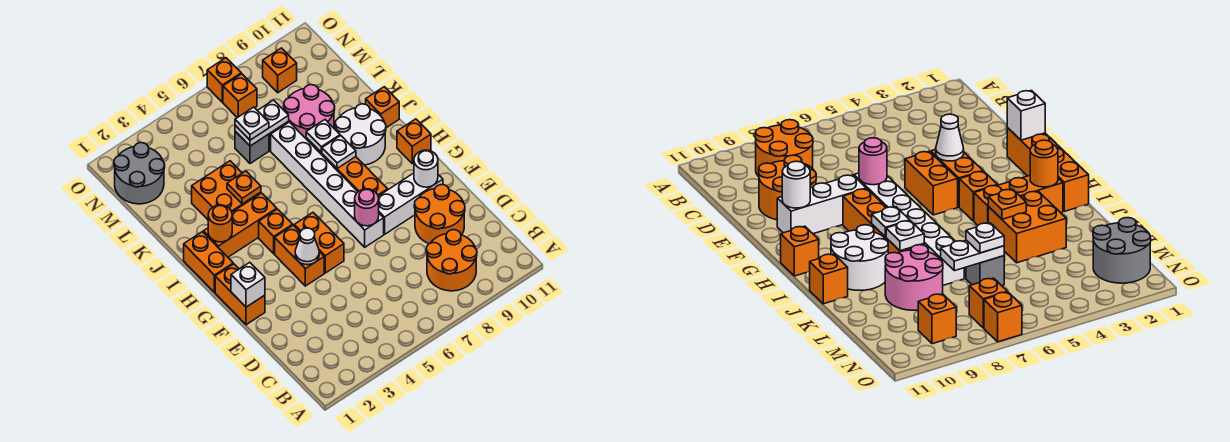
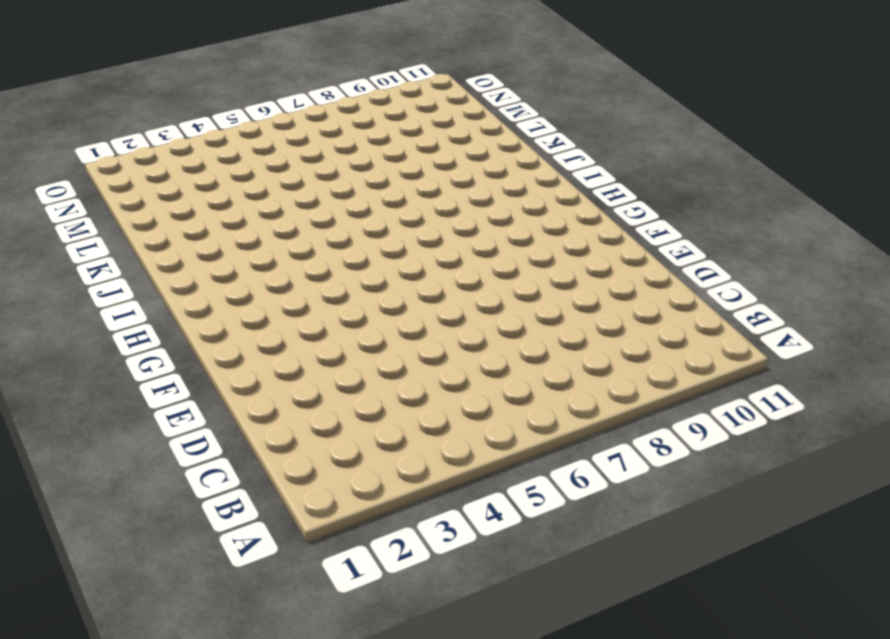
none -> orange 2x2 round brick [426,230,477,291]
none -> orange 2x2 round brick [414,185,465,244]
none -> orange 1x2 brick [215,264,265,325]
none -> orange 1x2 brick [275,225,324,286]

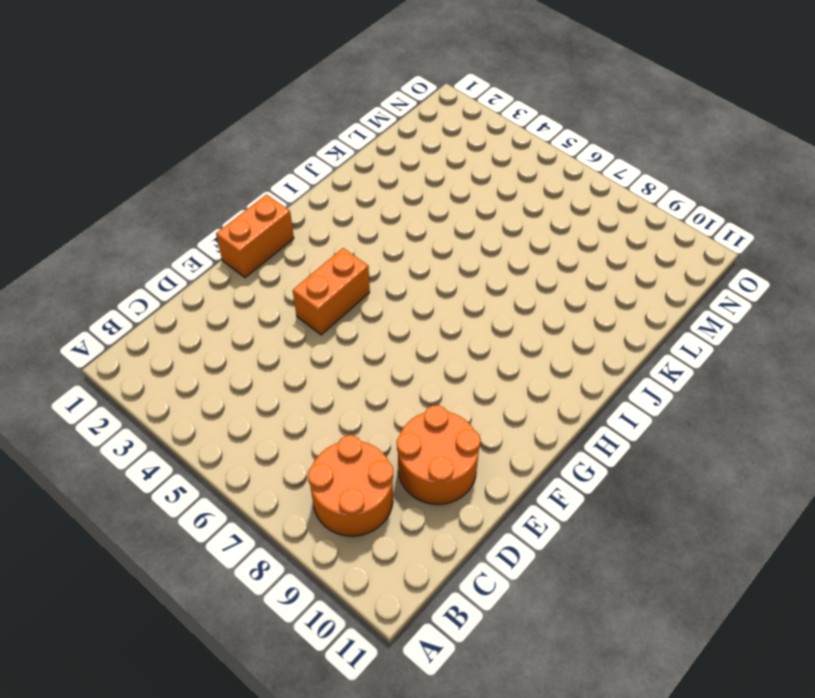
none -> orange 1x2 brick [294,213,344,273]
none -> white 1x6 brick [271,122,384,247]
none -> white 1x3 brick [378,173,443,234]
none -> orange 1x4 brick [306,138,388,196]

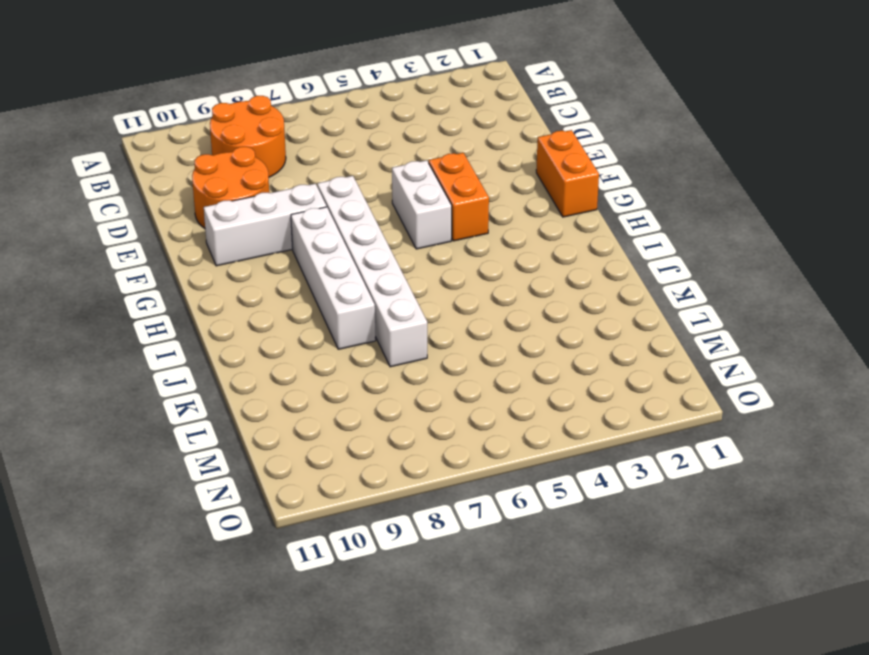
white 1x2 brick [392,160,452,249] -> orange 1x2 brick [294,213,344,273]
white 1x4 brick [291,207,376,349] -> orange 1x4 brick [306,138,388,196]
none -> orange 1x2 brick [184,232,233,292]
none -> orange 1x1 brick [259,209,293,254]
none -> orange 1x1 brick [397,119,431,163]
none -> orange 1x3 brick [203,193,277,257]

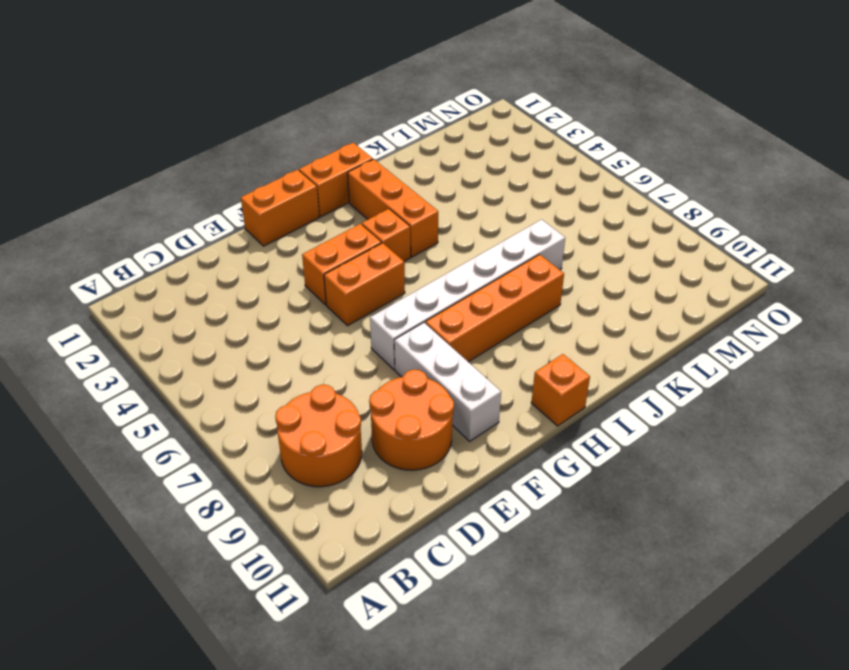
none -> white 2x2 round brick [335,104,386,165]
none -> orange 2x2 brick [192,161,261,220]
none -> orange 1x1 brick [366,87,399,128]
none -> pink 2x2 round brick [284,85,335,138]

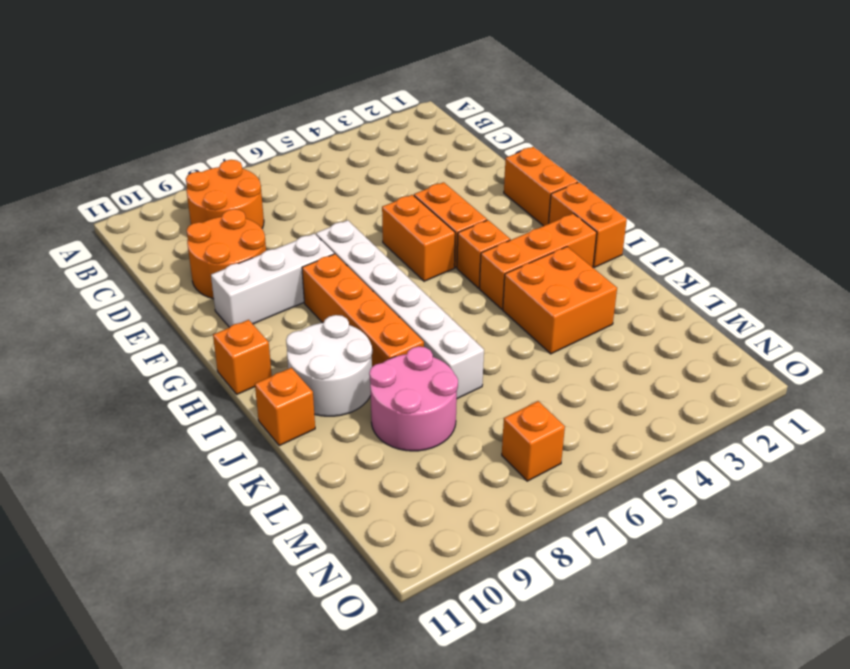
none -> grey 1x1 brick [235,131,269,164]
none -> grey 2x2 round brick [114,143,165,204]
none -> orange 1x1 brick [263,48,297,93]
none -> orange 1x1 brick [207,58,241,102]

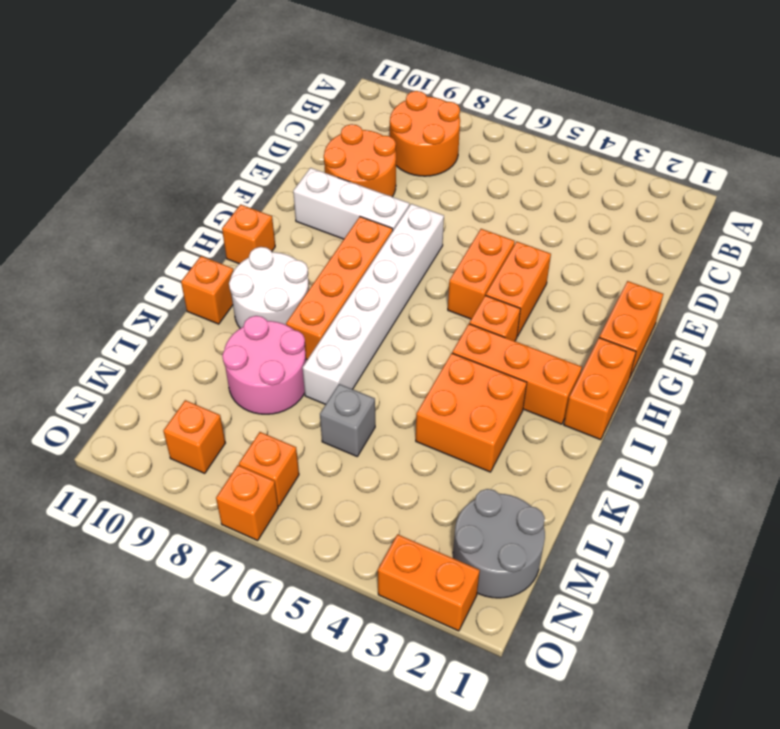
orange 1x2 brick [378,534,480,631] -> none
none -> white 1x1 brick [231,262,265,307]
none -> white 1x1 cone [295,228,319,265]
none -> pink 1x1 round brick [355,189,379,226]
none -> white 1x1 round brick [414,150,438,187]

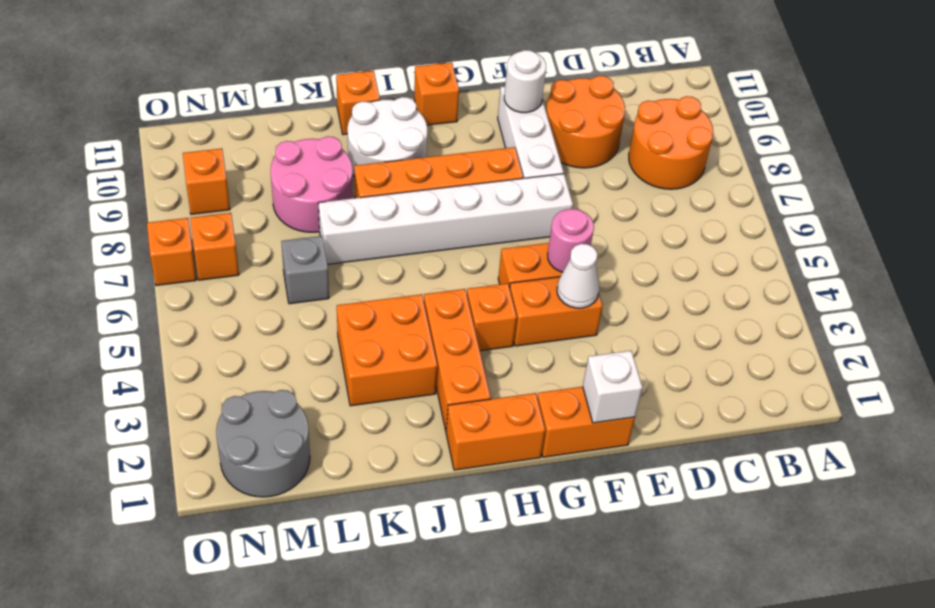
pink 1x1 round brick [548,209,594,272] -> pink 1x1 round brick moved to [355,189,379,226]
none -> orange 1x1 round brick [208,205,232,242]
none -> white 1x1 plate [322,136,356,168]
none -> orange 1x1 plate [227,171,261,204]
none -> white 1x1 plate [306,120,340,152]

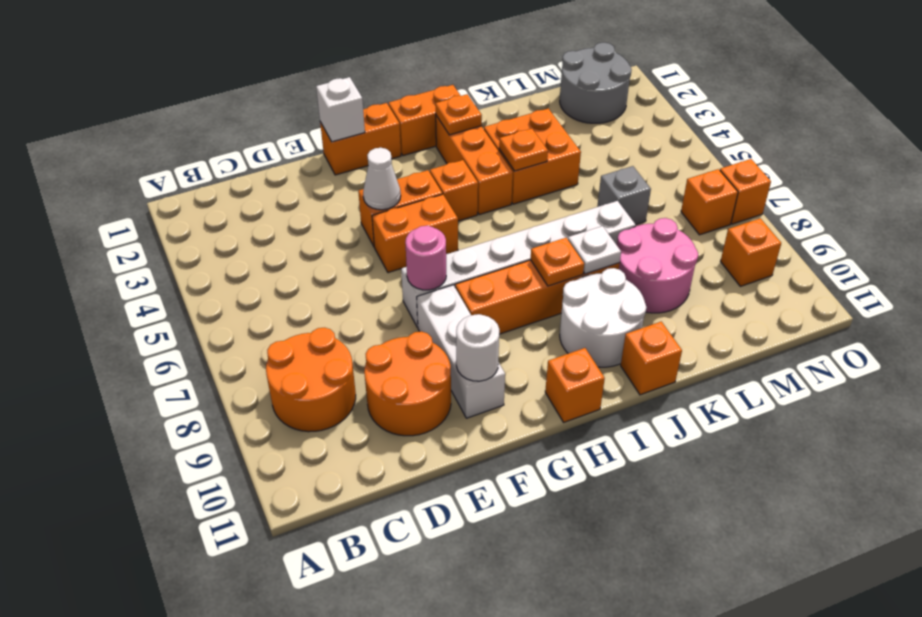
orange 1x1 plate [435,94,482,135] -> orange 1x1 round brick [208,205,232,242]
orange 1x1 plate [531,238,584,286] -> white 1x1 plate [322,136,356,168]
none -> white 1x2 plate [235,100,289,146]
none -> white 1x1 plate [235,107,269,140]

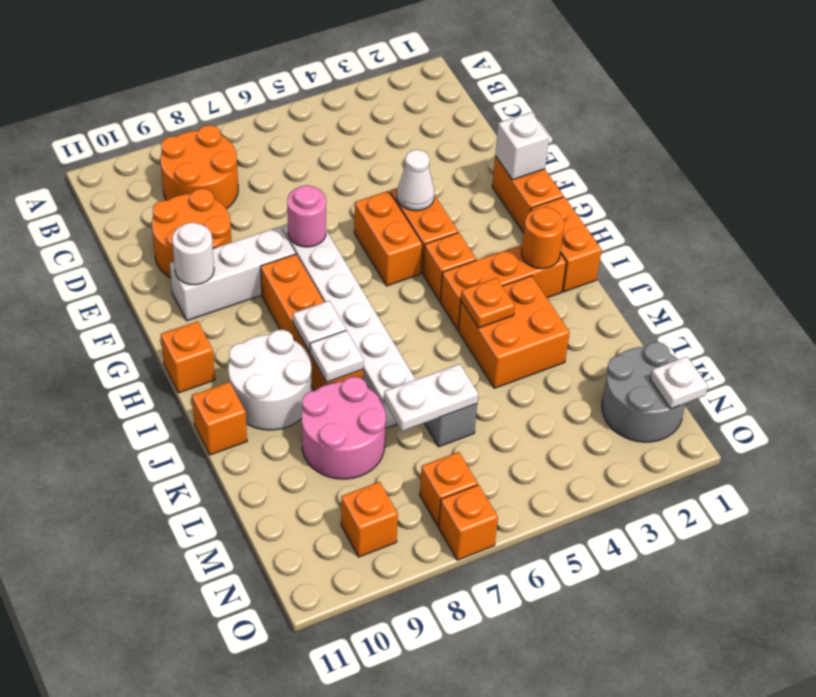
white 1x1 plate [650,357,708,409] -> white 1x1 plate moved to [235,107,269,140]

